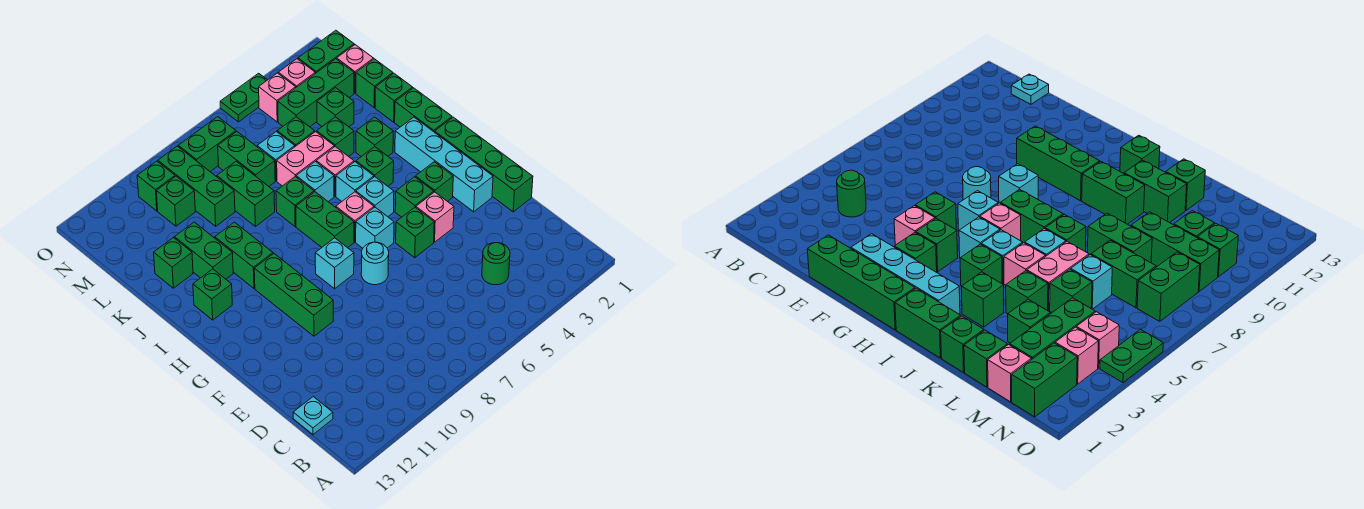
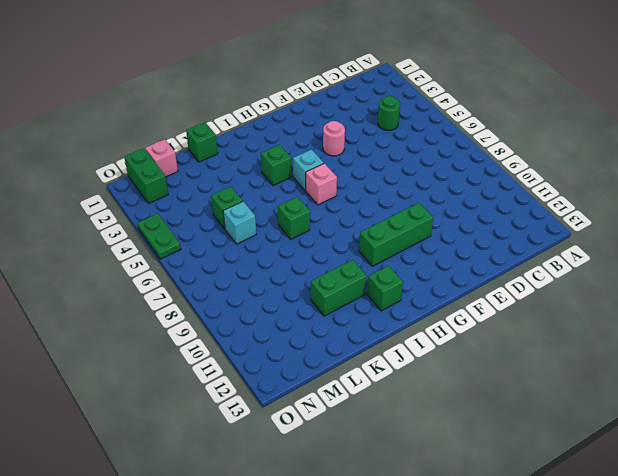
pink 1x1 round brick [323,121,345,156] -> pink 1x1 brick [416,192,454,242]
none -> cyan 1x1 plate [293,397,333,434]
none -> green 1x4 brick [435,117,533,212]
none -> cyan 1x4 brick [395,117,493,212]
none -> green 1x1 brick [396,207,434,258]

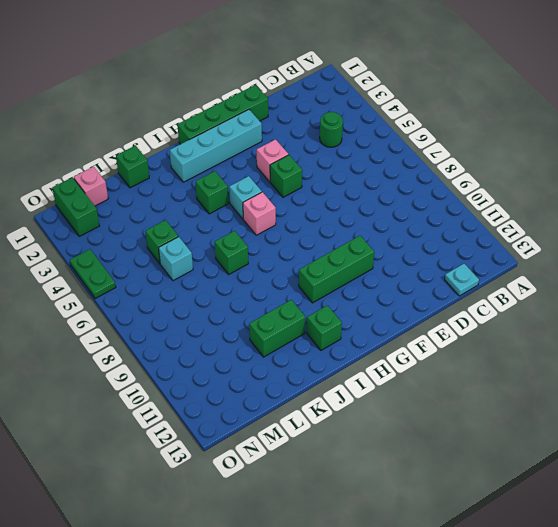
none -> cyan 1x1 round brick [361,242,389,285]
none -> green 1x1 brick [416,162,453,202]
none -> green 1x1 brick [395,177,434,217]
none -> cyan 1x1 brick [356,207,394,248]

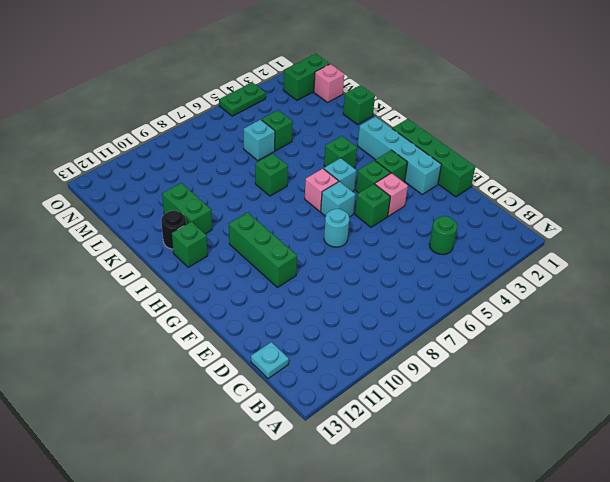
black 1x1 round brick [161,211,186,249] -> none
none -> cyan 1x1 brick [315,238,354,289]
none -> green 1x2 brick [296,192,354,248]
none -> green 1x2 brick [395,88,452,132]
none -> cyan 1x1 brick [336,162,374,201]

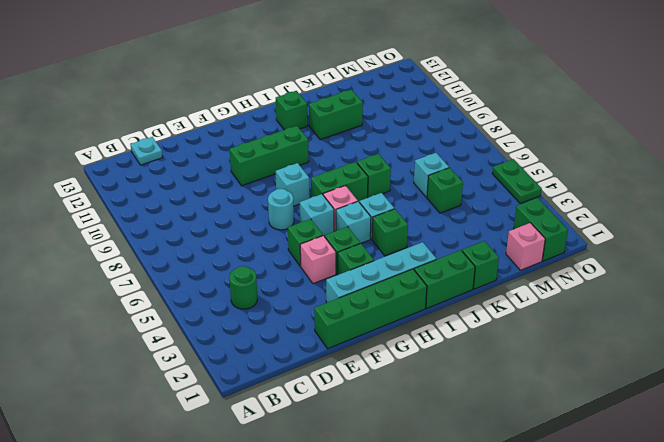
none -> green 1x2 brick [215,222,273,288]
none -> green 1x1 brick [356,117,393,156]
none -> pink 1x1 brick [316,147,354,196]
none -> cyan 1x1 brick [296,161,334,202]

